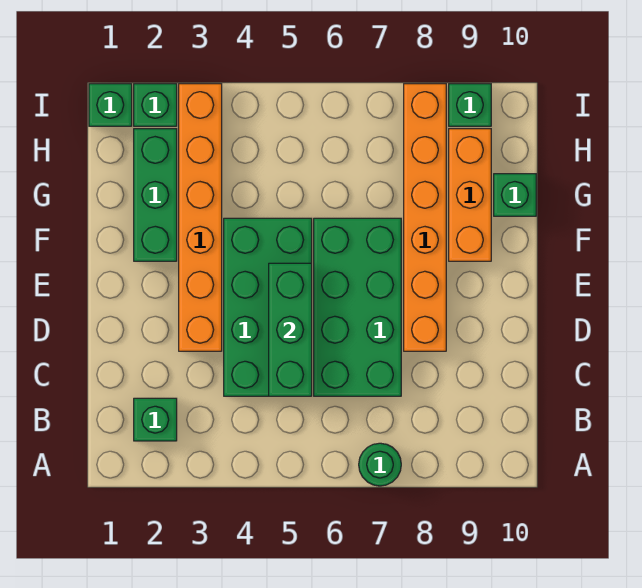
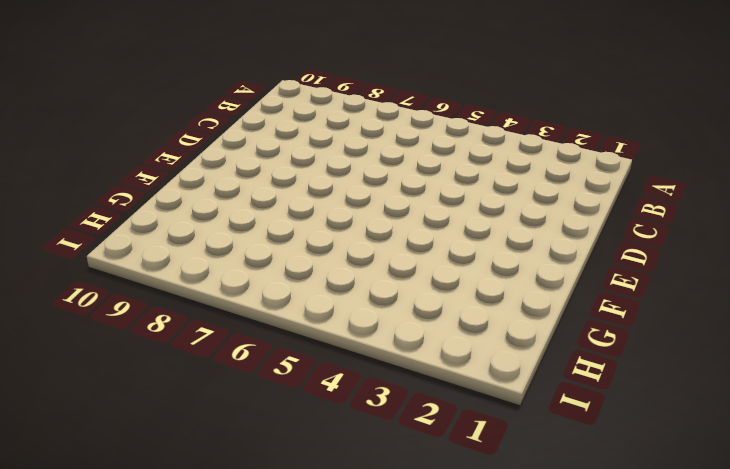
none -> green 1x1 round brick [359,443,401,486]
none -> green 1x1 brick [134,398,177,441]
none -> green 2x4 brick [224,218,312,396]

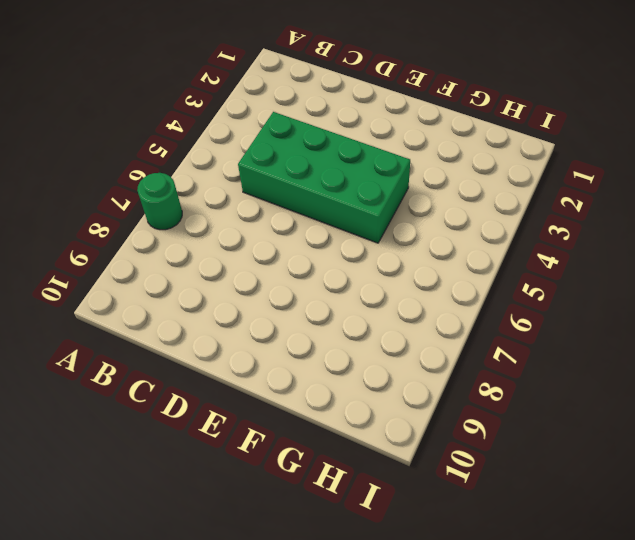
none -> green 1x1 brick [134,398,177,441]
none -> green 2x4 brick [314,218,401,396]
none -> orange 1x6 brick [179,84,222,351]

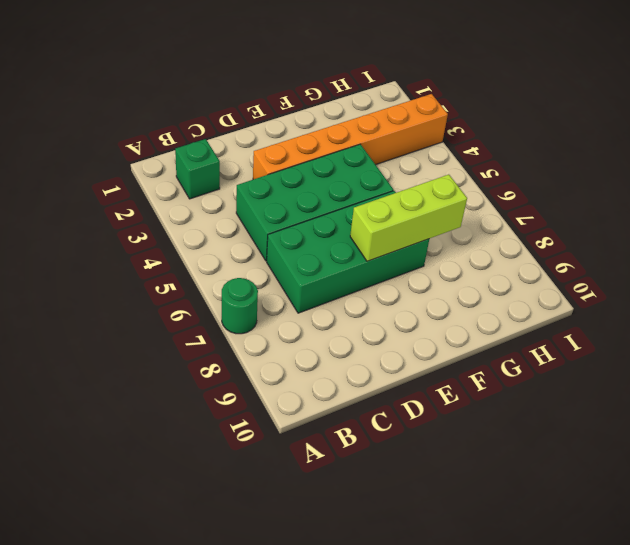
lime 1x3 brick [350,175,467,261] -> none
none -> orange 1x6 brick [404,84,446,351]
none -> green 1x3 brick [134,129,177,261]
none -> orange 1x3 brick [449,129,491,261]

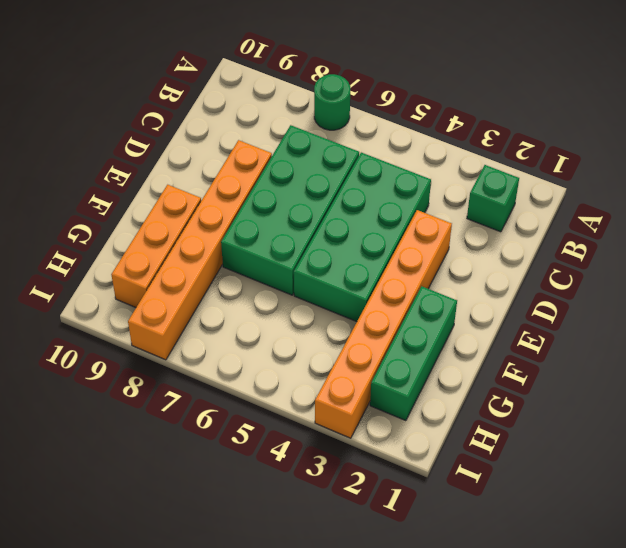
none -> green 1x1 brick [494,174,536,216]
none -> green 1x1 brick [89,84,132,126]
none -> green 1x1 brick [134,84,177,126]

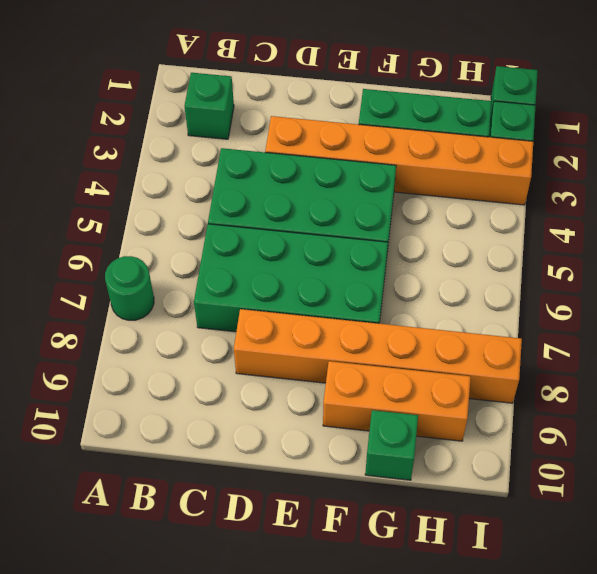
none -> green 1x1 brick [449,84,491,126]
none -> green 1x3 brick [269,263,312,396]

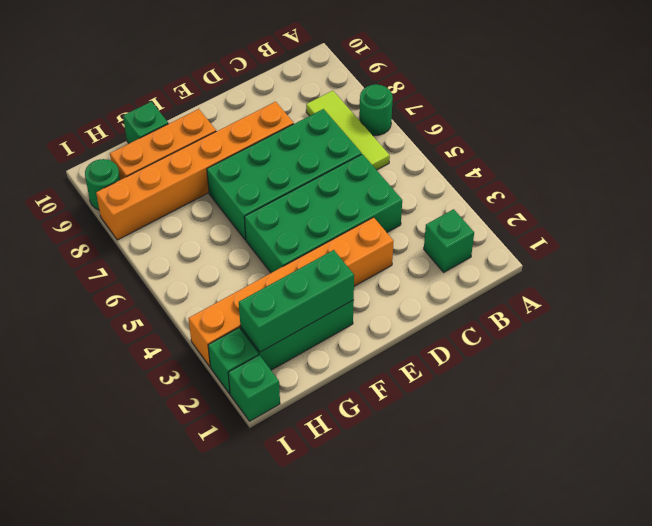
lime 1x3 tile [306,91,390,170] -> none
green 1x3 brick [239,250,354,352] -> green 1x3 brick moved to [269,263,312,396]
green 1x1 round brick [85,159,120,210] -> green 1x1 brick [449,84,491,126]

